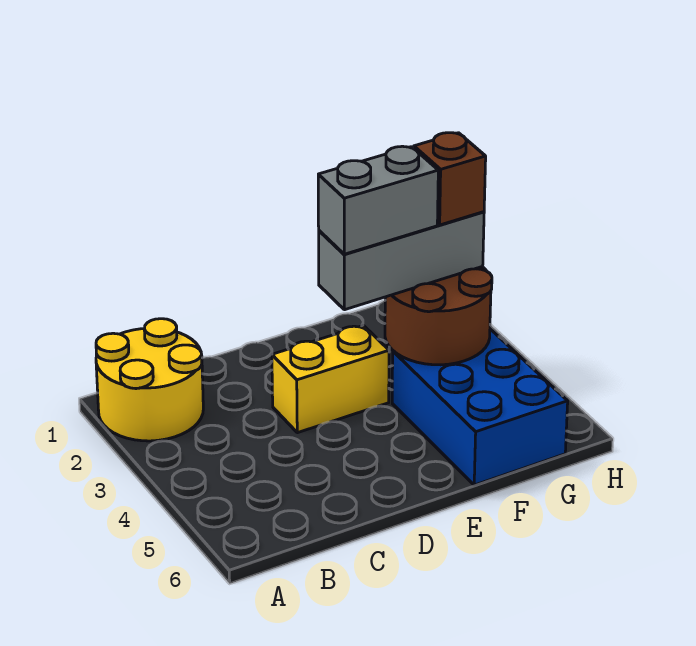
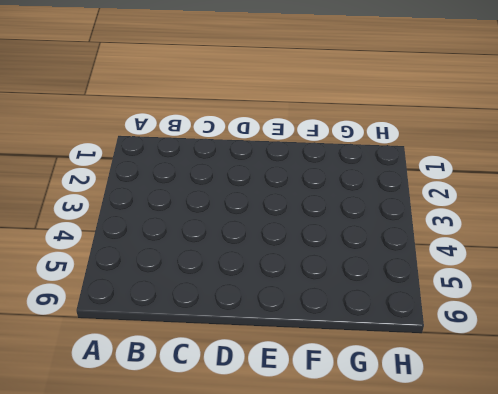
none -> yellow 2x2 round brick [96,319,203,441]
none -> yellow 1x2 brick [272,325,389,433]

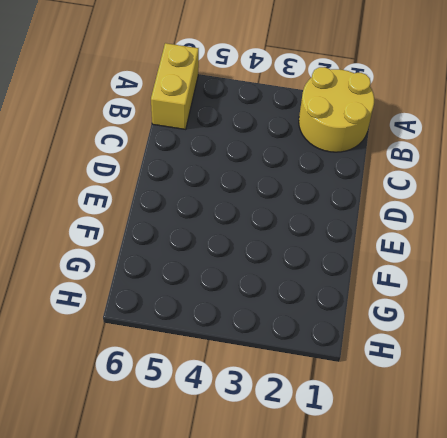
yellow 1x2 brick [151,43,199,129] -> yellow 1x2 brick moved to [272,325,389,433]
none -> blue 2x3 brick [392,329,568,485]
none -> brown 2x2 round brick [385,267,492,365]

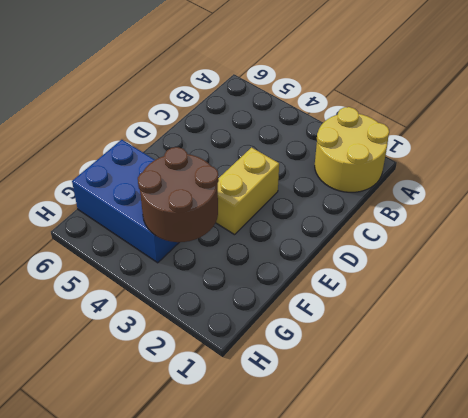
none -> grey 1x3 brick [319,212,484,310]
none -> grey 1x2 brick [318,146,438,254]

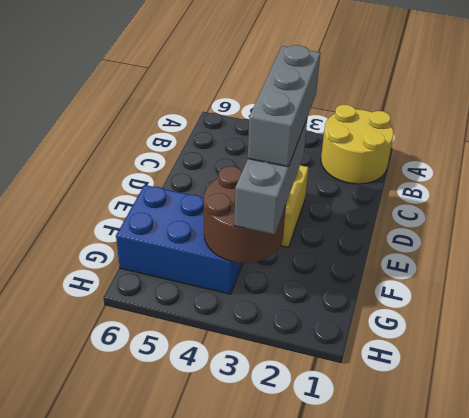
grey 1x3 brick [248,45,320,167] -> grey 1x2 brick [318,146,438,254]
none -> brown 1x1 brick [414,133,486,225]

